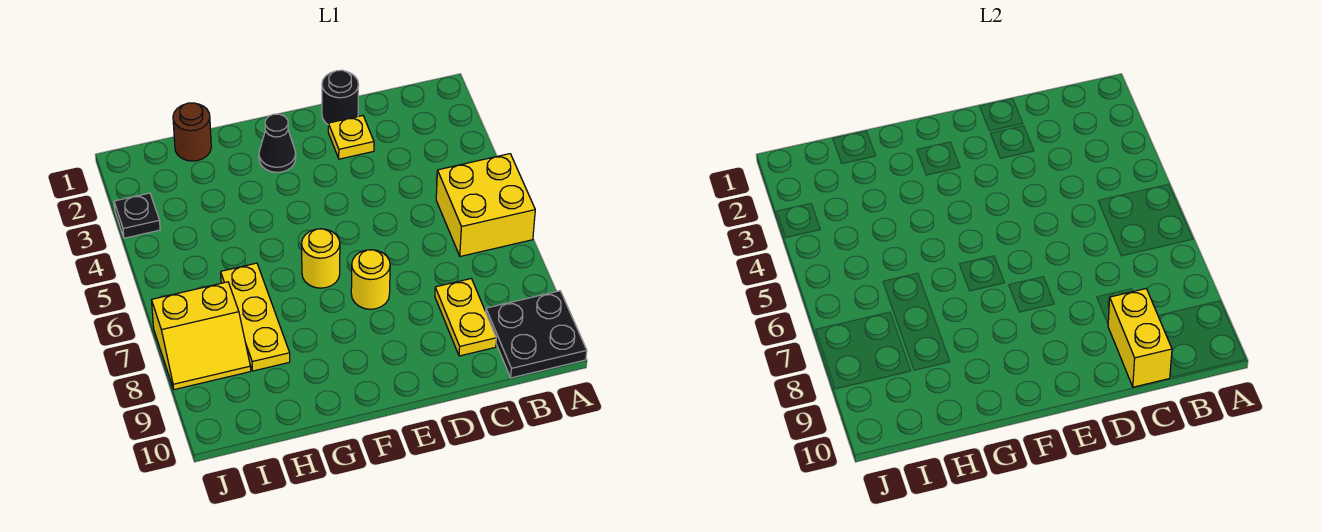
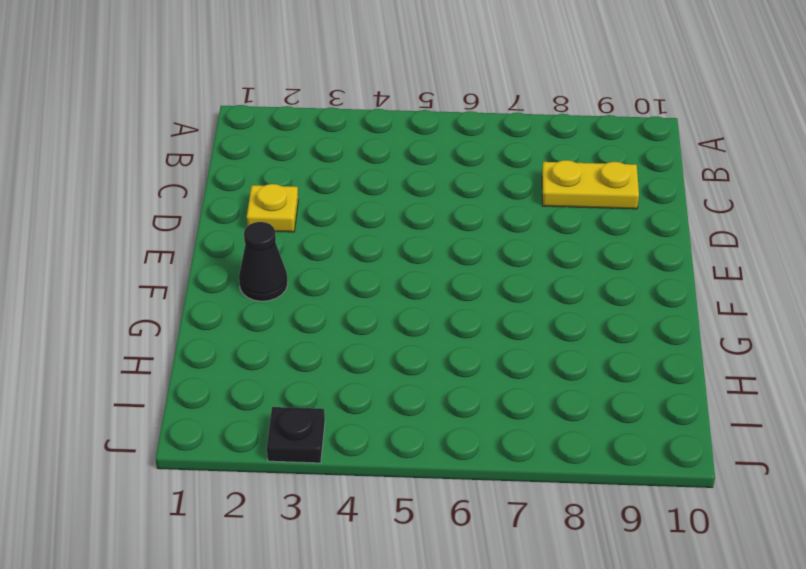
none -> yellow 2x2 brick [436,154,535,256]
none -> black 2x2 plate [486,291,587,378]
none -> black 1x1 round brick [322,70,358,124]

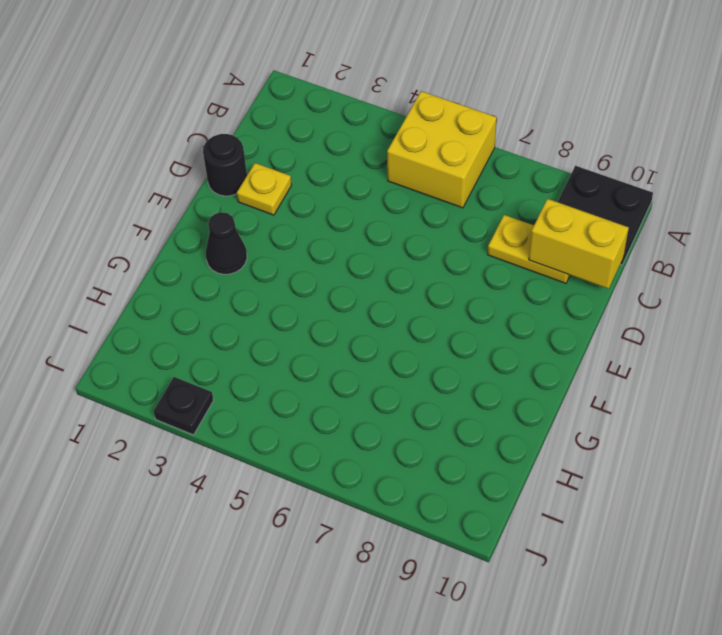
none -> yellow 1x1 round brick [351,250,390,309]
none -> yellow 1x1 round brick [302,229,340,288]
none -> brown 1x1 round brick [173,103,211,161]

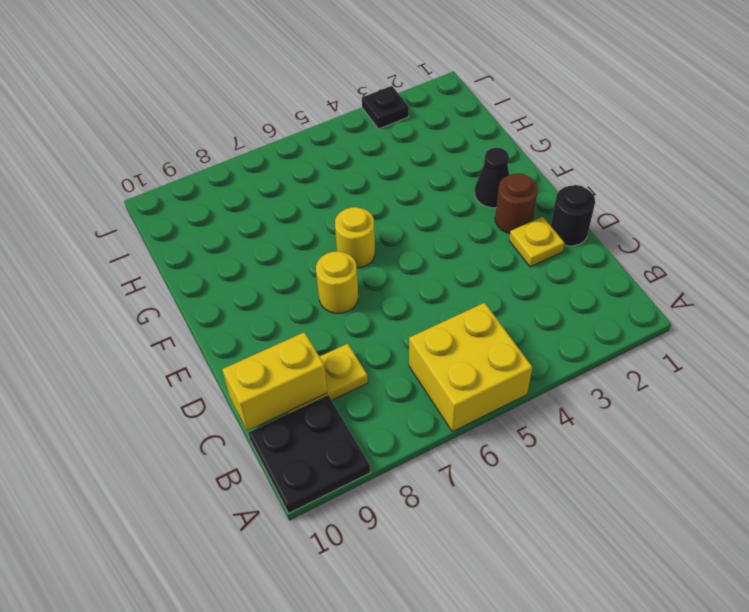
brown 1x1 round brick [495,173,538,233] -> brown 1x1 round brick moved to [173,103,211,161]
none -> yellow 1x3 plate [221,263,290,371]
none -> yellow 2x2 slope [152,282,251,390]

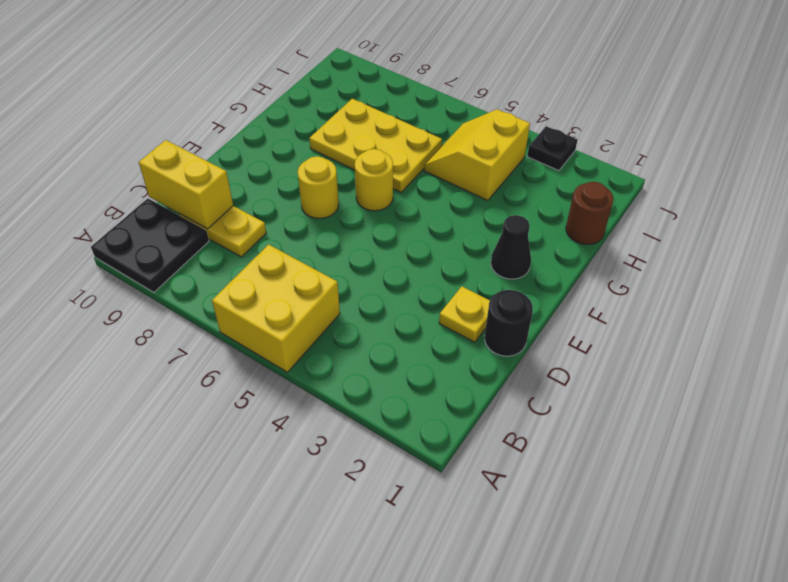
yellow 2x3 plate [309,99,442,192] -> yellow 1x3 plate [221,263,290,371]
yellow 2x2 slope [424,109,530,201] -> yellow 2x2 slope moved to [152,282,251,390]

